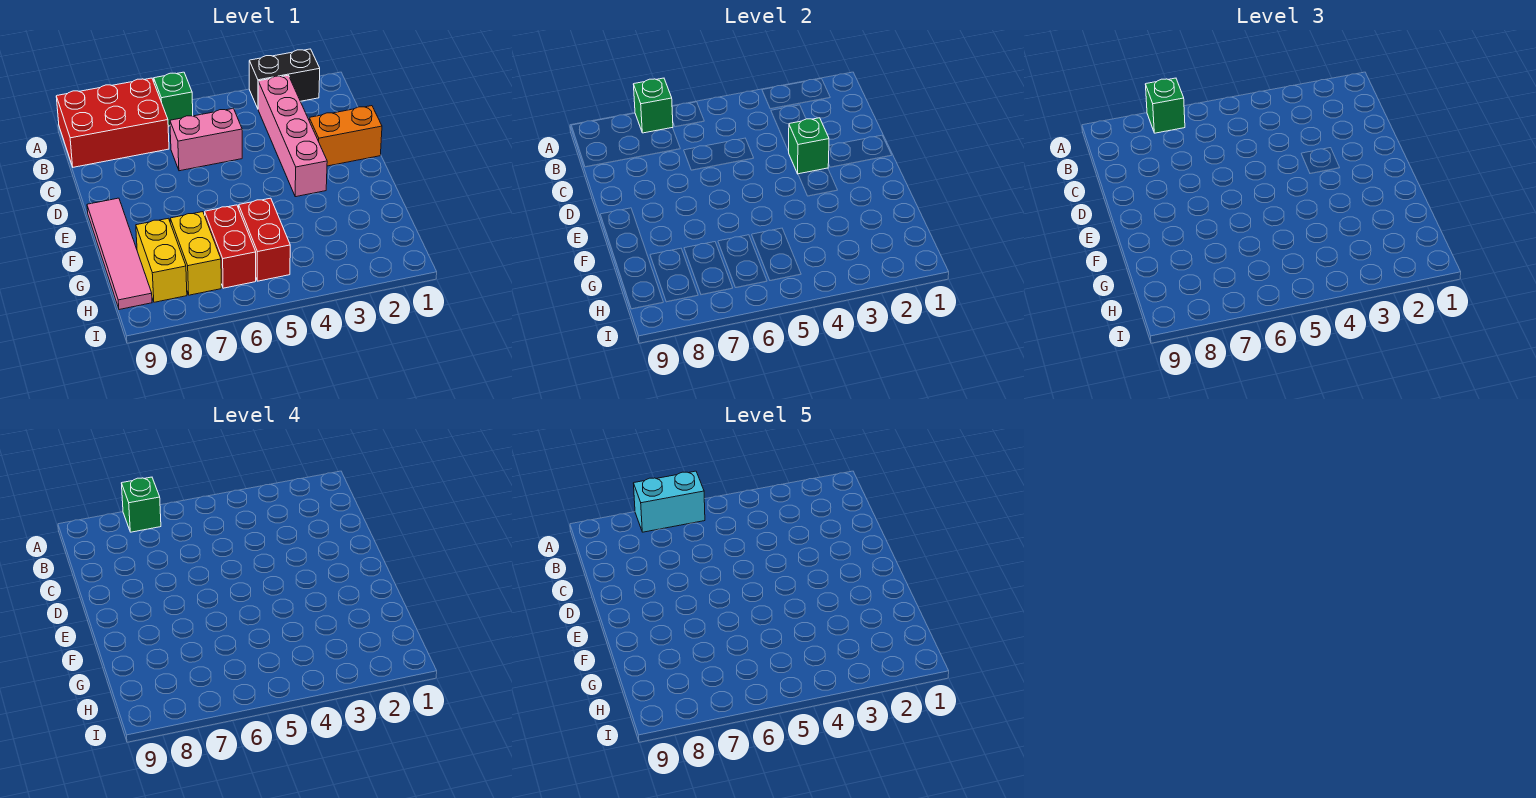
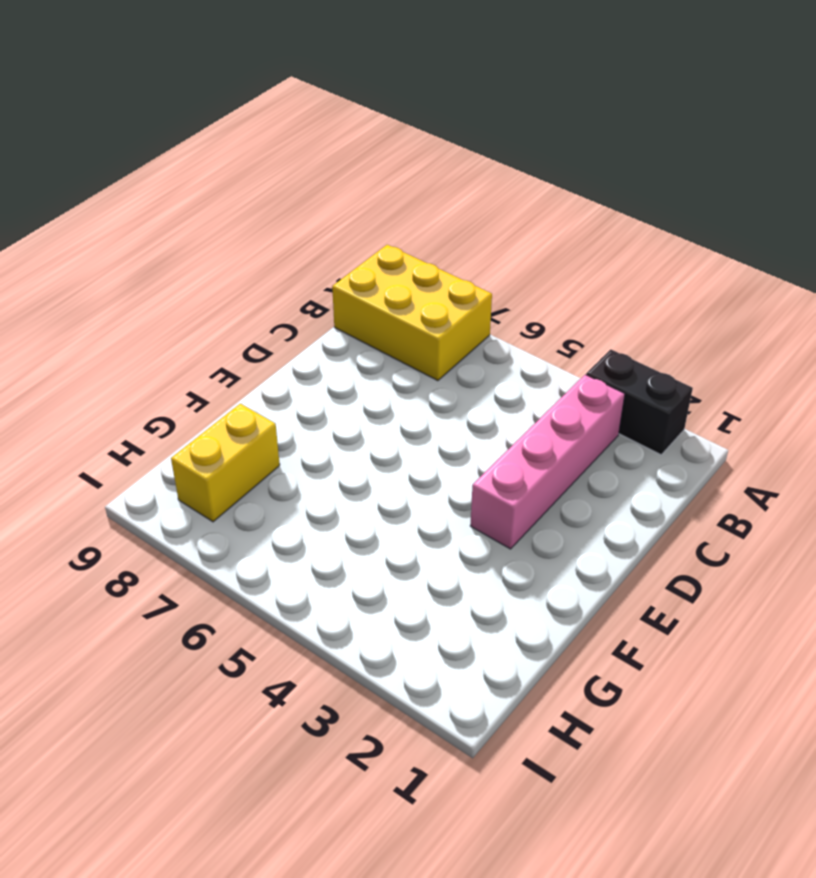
yellow 2x3 brick [332,245,492,381] -> red 2x3 brick [56,78,169,167]
none -> green 1x1 brick [154,72,193,126]
none -> pink 1x2 brick [170,108,242,171]
none -> orange 1x2 brick [309,106,382,166]

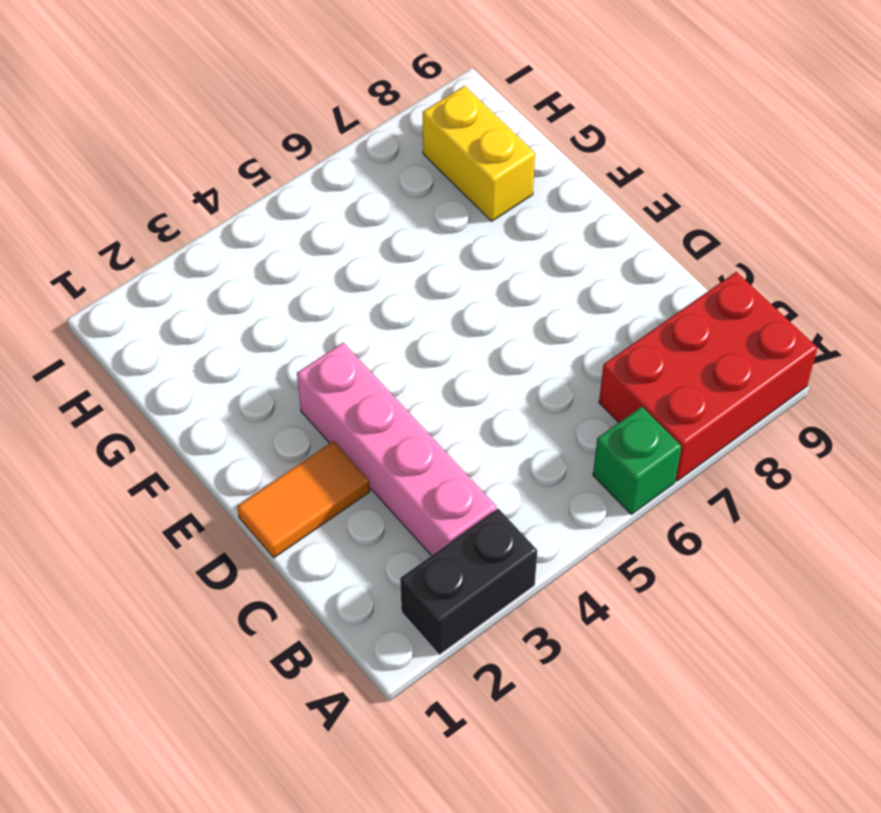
orange 1x2 tile [237,441,370,558] -> orange 1x2 brick [309,106,382,166]
none -> pink 1x2 brick [170,108,242,171]
none -> pink 1x4 tile [87,198,152,310]
none -> red 1x2 brick [239,198,290,281]

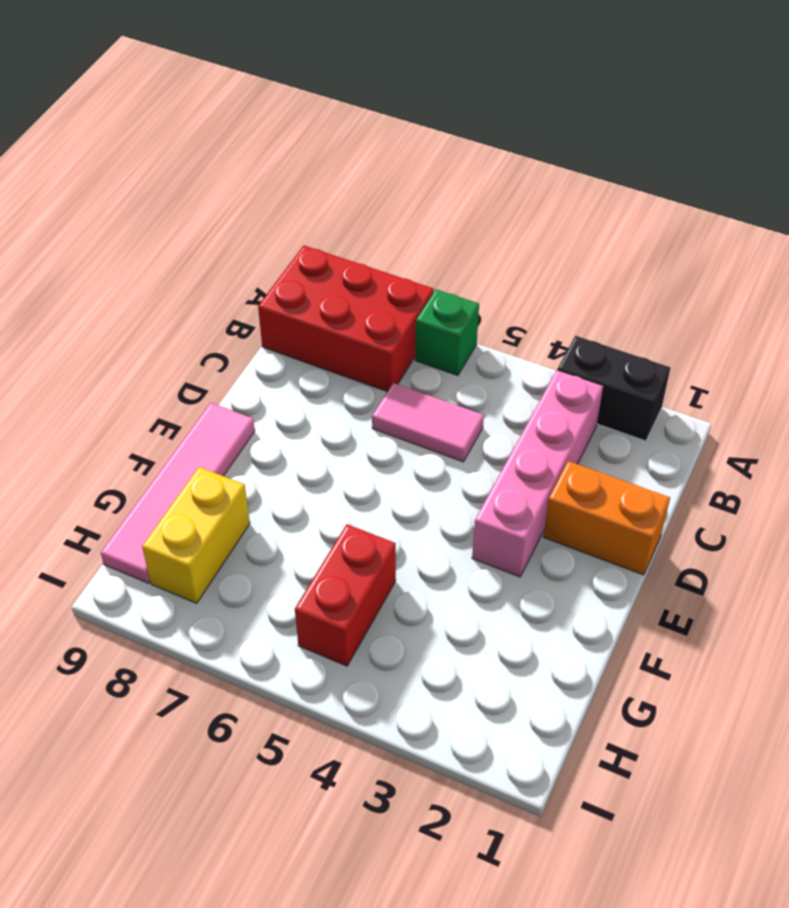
pink 1x2 tile [372,383,484,462] -> pink 1x2 brick [170,108,242,171]
none -> red 1x2 brick [205,205,256,288]
none -> yellow 1x2 brick [170,212,221,295]
none -> green 1x1 brick [634,78,673,133]

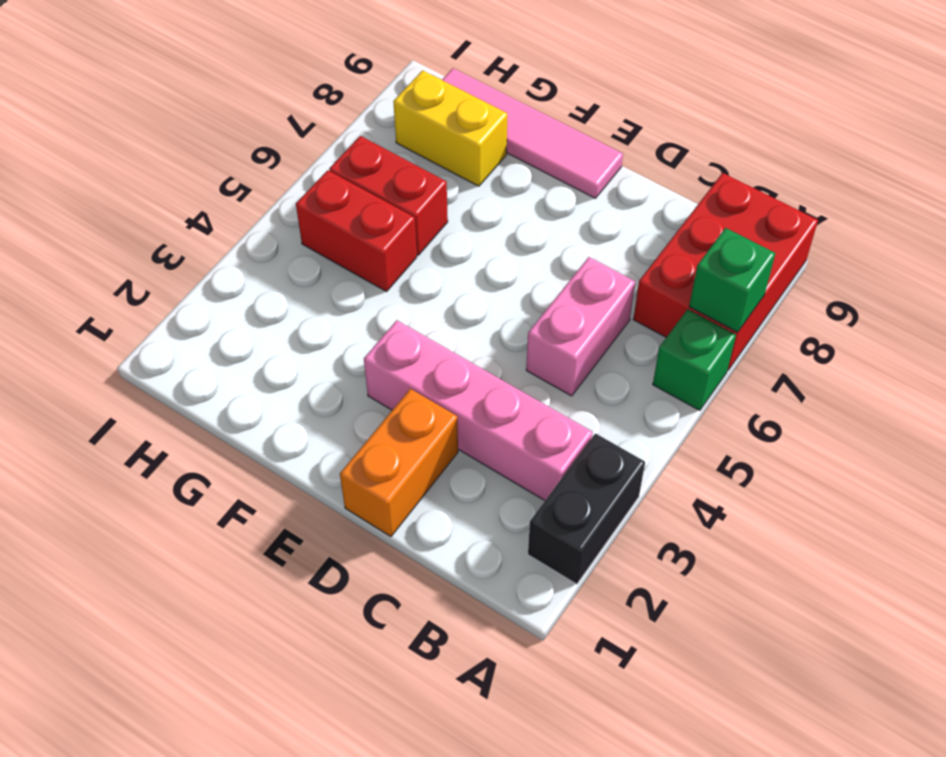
none -> yellow 1x2 brick [170,212,221,295]
none -> green 1x1 brick [789,118,829,174]
none -> green 1x1 brick [1146,78,1185,133]

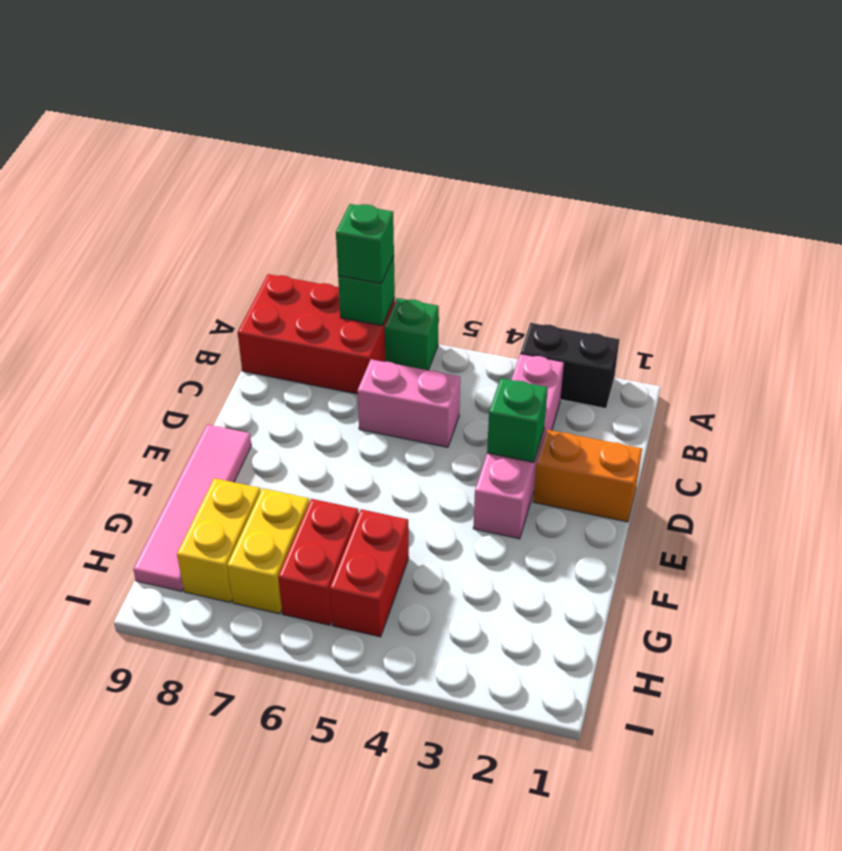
none -> green 1x1 brick [122,477,161,532]
none -> cyan 1x2 brick [634,471,705,532]

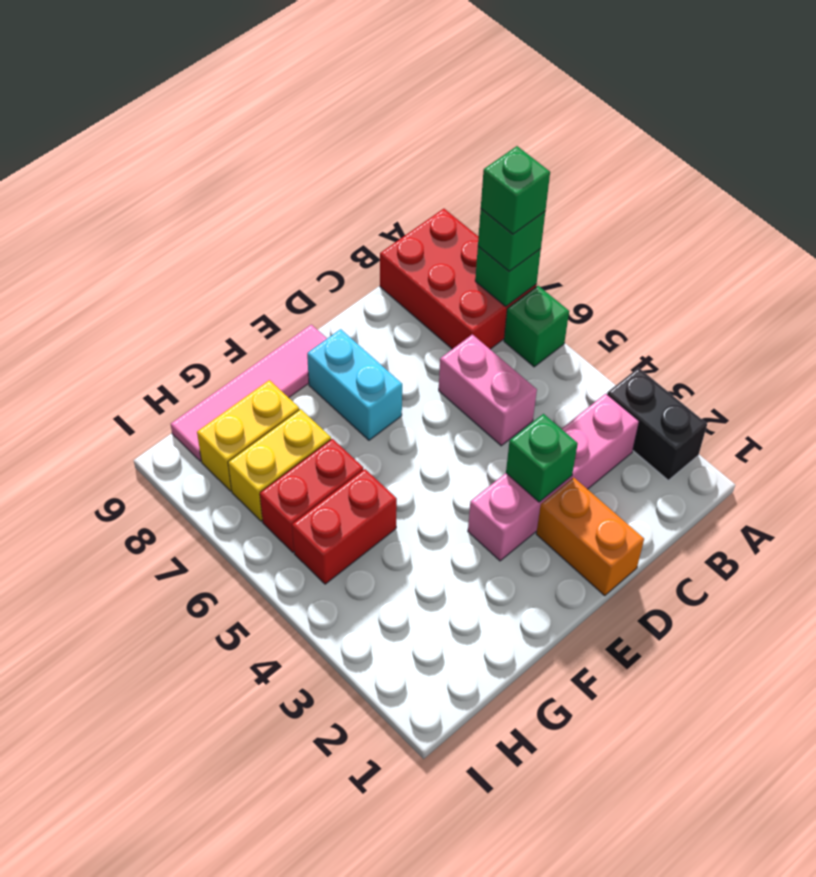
cyan 1x2 brick [307,329,402,440] -> cyan 1x2 brick moved to [634,471,705,532]

